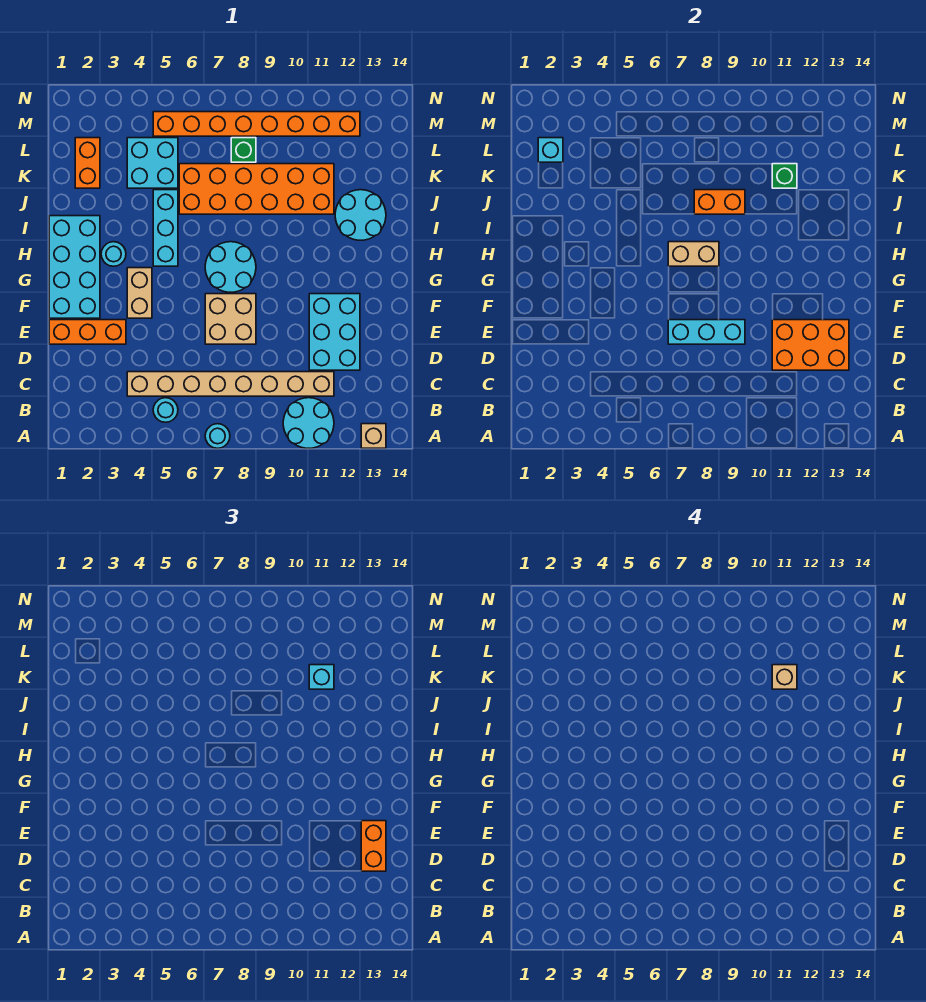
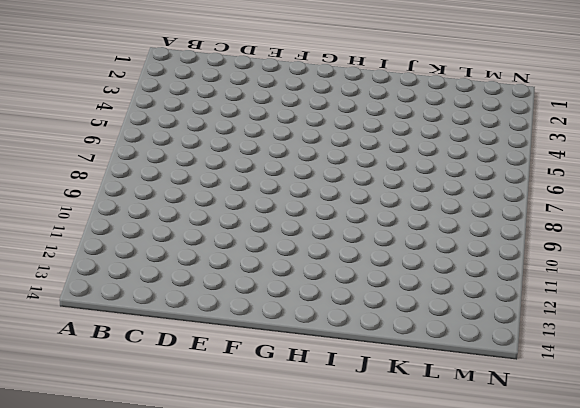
none -> cyan 1x1 round brick [205,424,230,448]
none -> cyan 2x2 round brick [283,398,334,448]
none -> tan 1x1 brick [361,424,386,448]

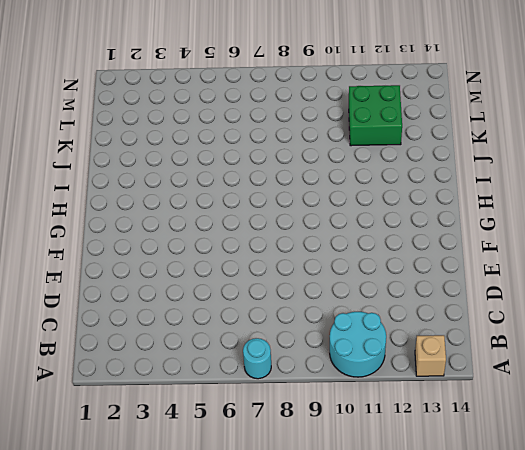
green 2x2 brick [349,85,402,146] -> orange 2x6 brick [179,164,334,214]
none -> cyan 1x1 round brick [153,398,178,422]
none -> tan 1x8 brick [127,372,334,396]
none -> cyan 2x3 brick [309,294,360,370]

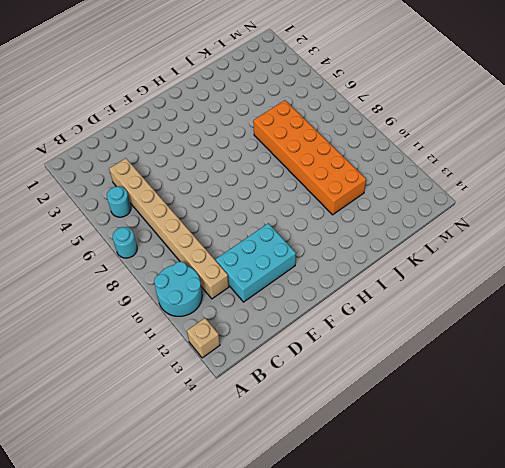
none -> orange 1x3 brick [49,320,126,344]
none -> tan 2x2 brick [205,294,256,344]
none -> cyan 2x4 brick [49,216,100,318]

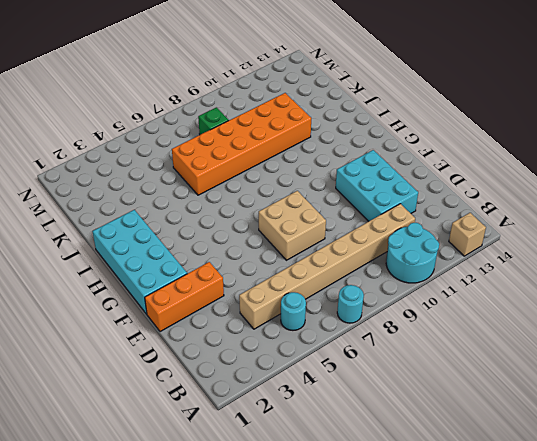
none -> tan 1x2 brick [127,268,152,318]
none -> cyan 2x2 round brick [205,242,256,292]
none -> cyan 1x1 round brick [101,242,126,266]

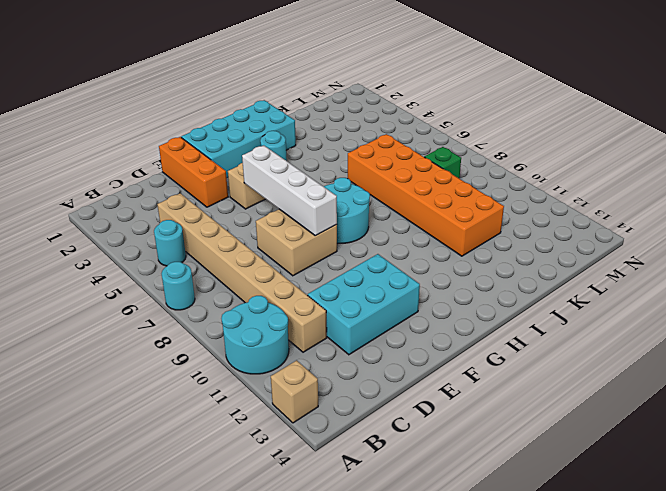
white 1x4 brick [242,145,337,236] -> none
none -> cyan 1x3 brick [153,190,178,266]
none -> cyan 2x2 round brick [335,190,386,240]
none -> orange 1x2 brick [75,138,100,188]

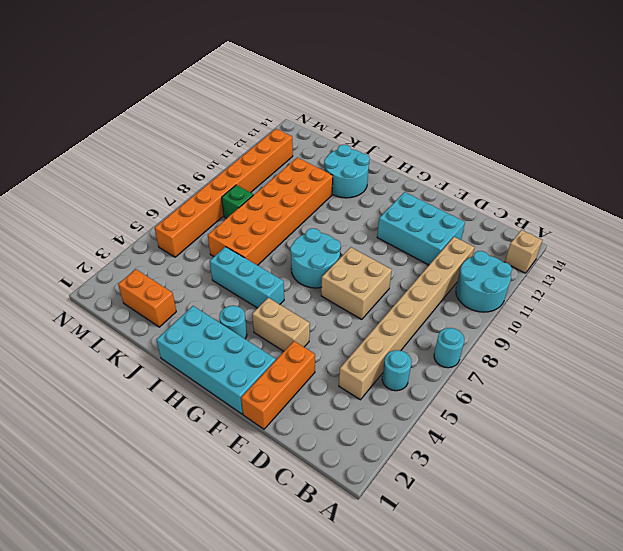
none -> cyan 2x2 brick [127,138,178,188]
none -> orange 2x3 brick [772,320,849,370]
none -> cyan 1x3 brick [668,320,745,344]

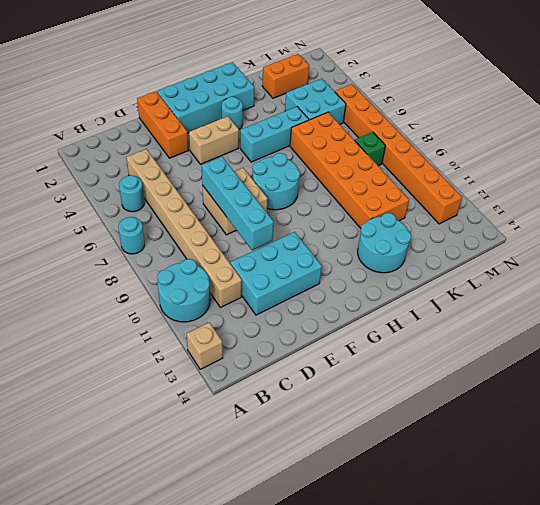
cyan 1x4 brick [202,157,274,250] -> cyan 1x3 brick [668,320,745,344]
none -> orange 2x3 brick [772,320,849,370]
none -> tan 1x2 brick [668,242,719,266]
none -> orange 1x2 brick [694,190,745,214]

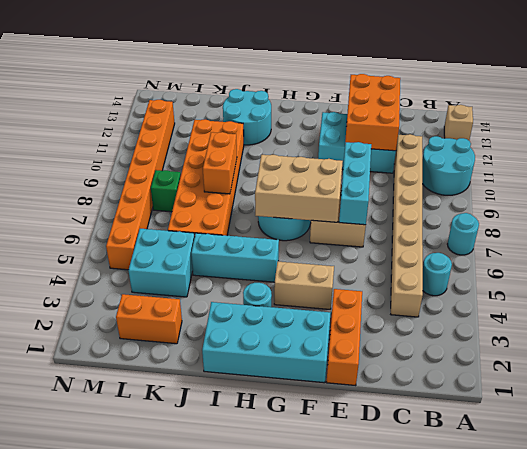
tan 2x3 brick [255,155,343,222] -> tan 1x2 brick [668,242,719,266]
none -> green 1x1 brick [772,164,797,188]
none -> cyan 1x1 brick [538,138,563,162]
none -> orange 1x2 brick [361,821,386,871]

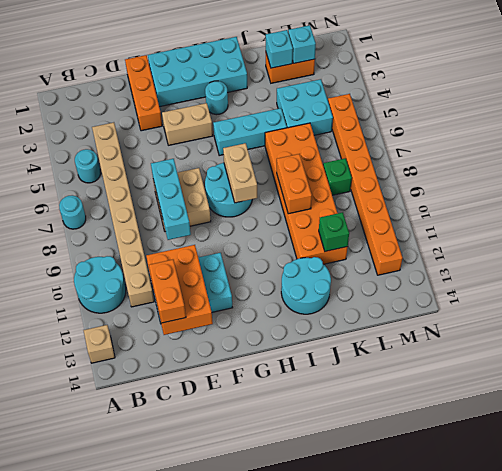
orange 1x2 brick [149,260,186,323] -> orange 1x2 brick turned to [361,821,386,871]
cyan 1x1 brick [266,30,293,68] -> cyan 1x1 brick moved to [309,665,334,689]
none -> tan 1x1 brick [772,665,797,689]

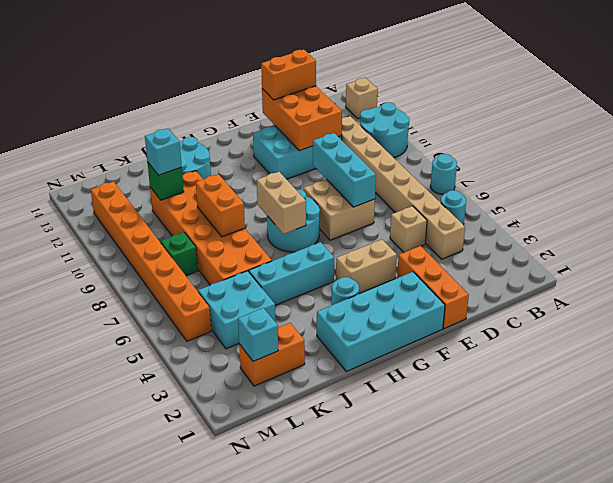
tan 1x1 brick [390,206,427,252] -> tan 1x1 brick moved to [772,665,797,689]

